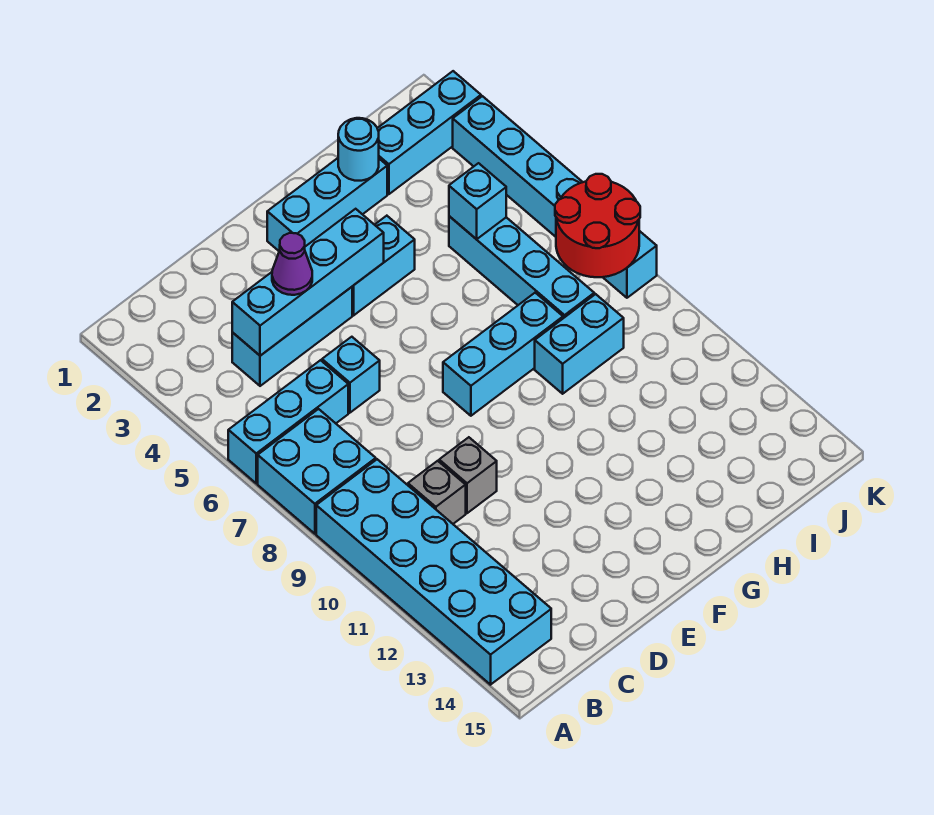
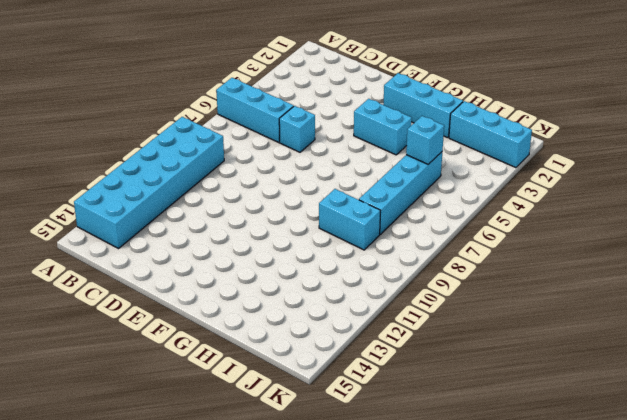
none -> cyan 2x2 brick [258,409,376,534]
none -> cyan 1x3 brick [232,287,352,386]
none -> grey 1x1 brick [408,461,466,524]

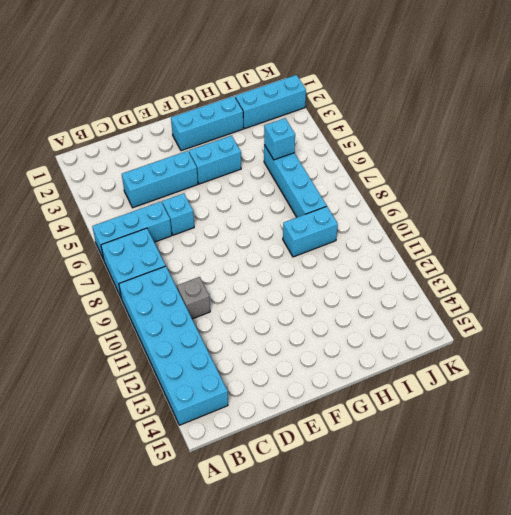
none -> grey 1x1 brick [439,437,497,513]
none -> cyan 1x3 brick [443,293,563,416]
none -> cyan 1x6 brick [453,96,657,298]

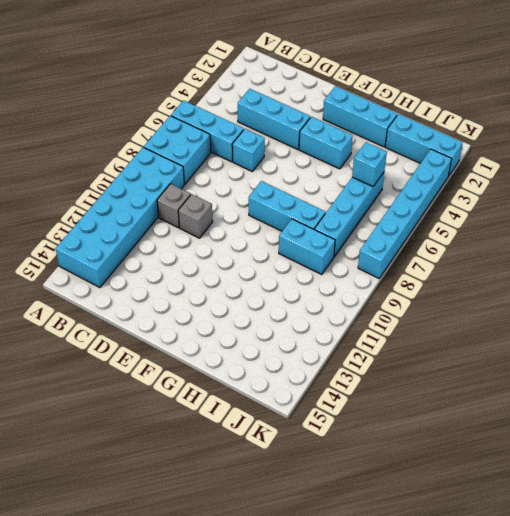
none -> cyan 1x4 brick [232,209,384,356]
none -> cyan 1x1 round brick [338,118,379,181]
none -> red 2x2 round brick [555,174,640,277]

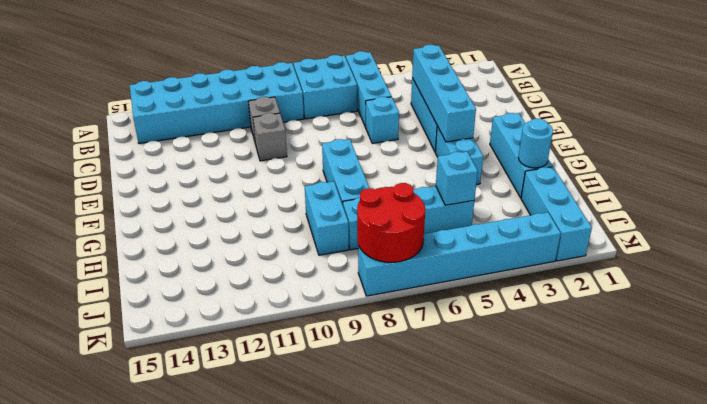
none -> purple 1x1 cone [272,233,312,295]

